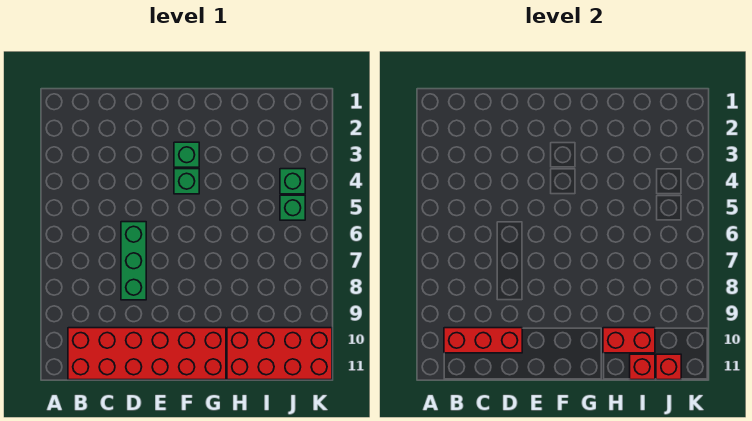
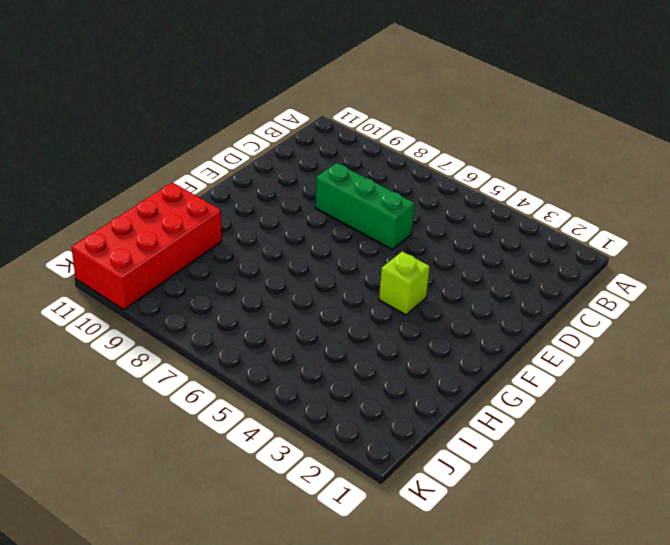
lime 1x1 brick [379,251,430,315] -> green 1x1 brick [174,169,199,194]
none -> red 2x6 brick [68,328,226,380]
none -> green 1x1 brick [174,142,199,167]

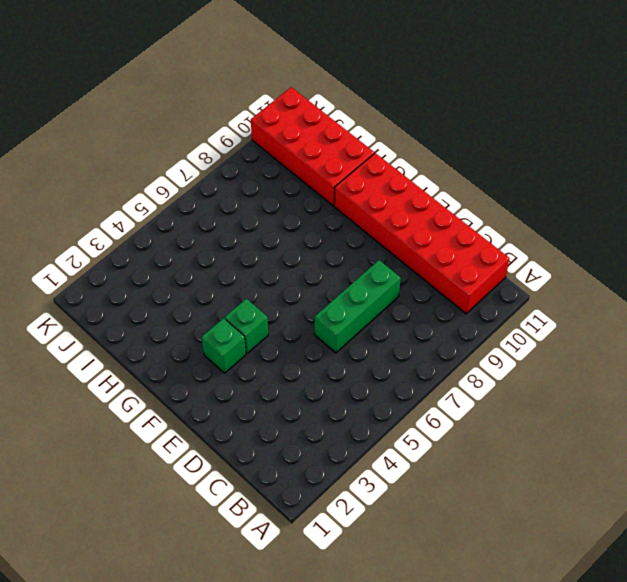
none -> green 1x1 brick [280,169,305,194]
none -> green 1x1 brick [280,195,305,220]

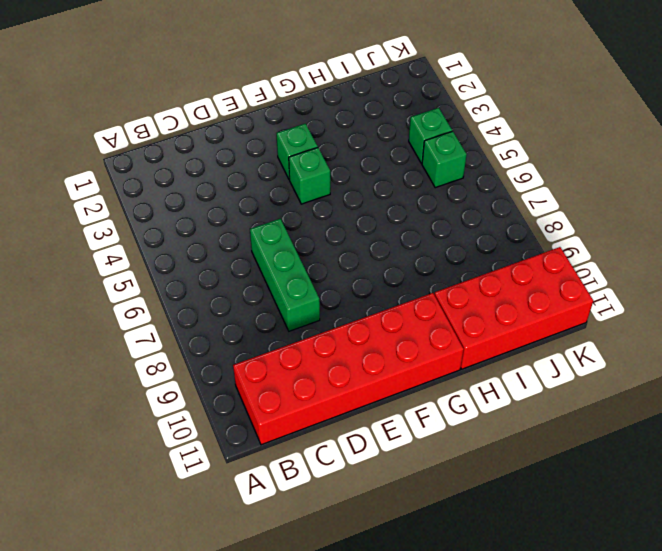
none -> red 1x3 brick [444,328,522,353]
none -> red 1x2 brick [603,328,655,353]

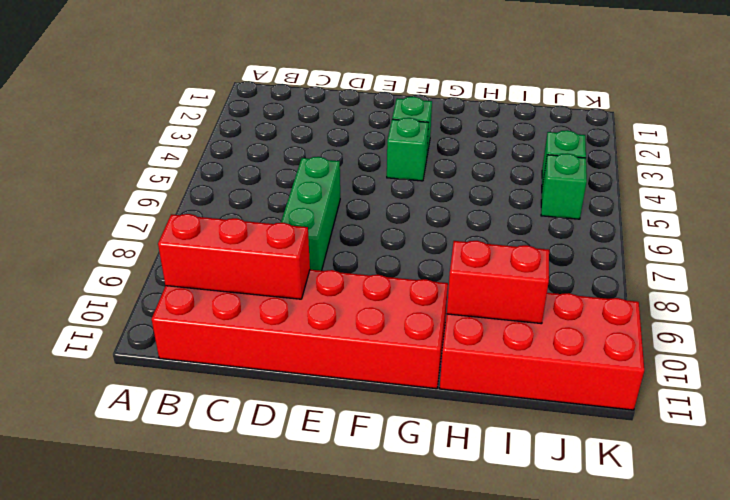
none -> red 1x1 brick [630,354,655,380]
none -> red 1x1 brick [656,354,681,380]

